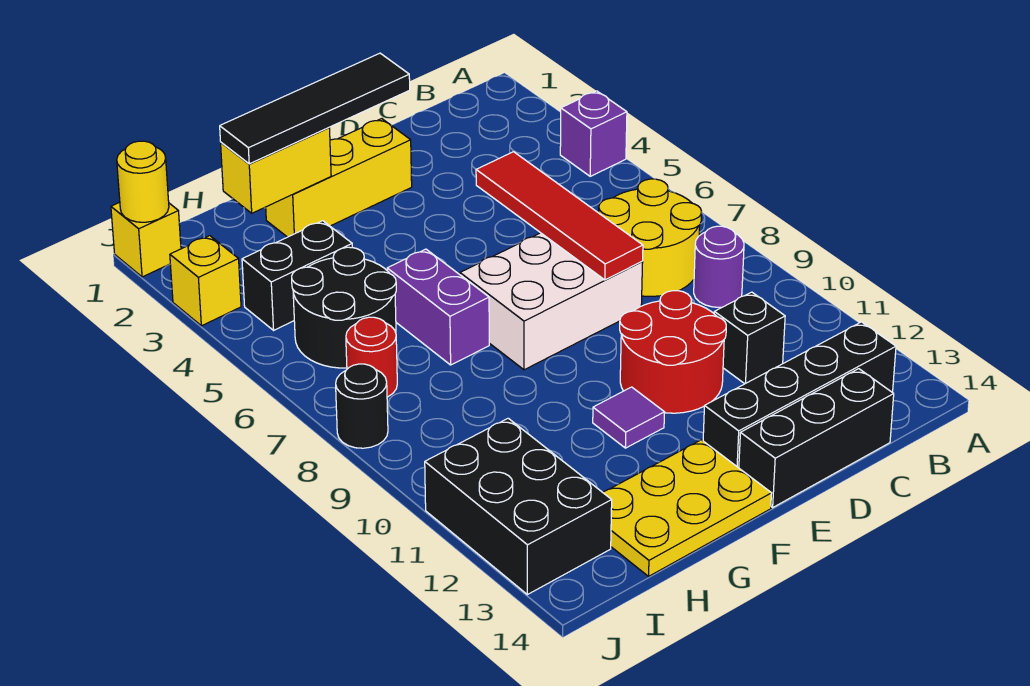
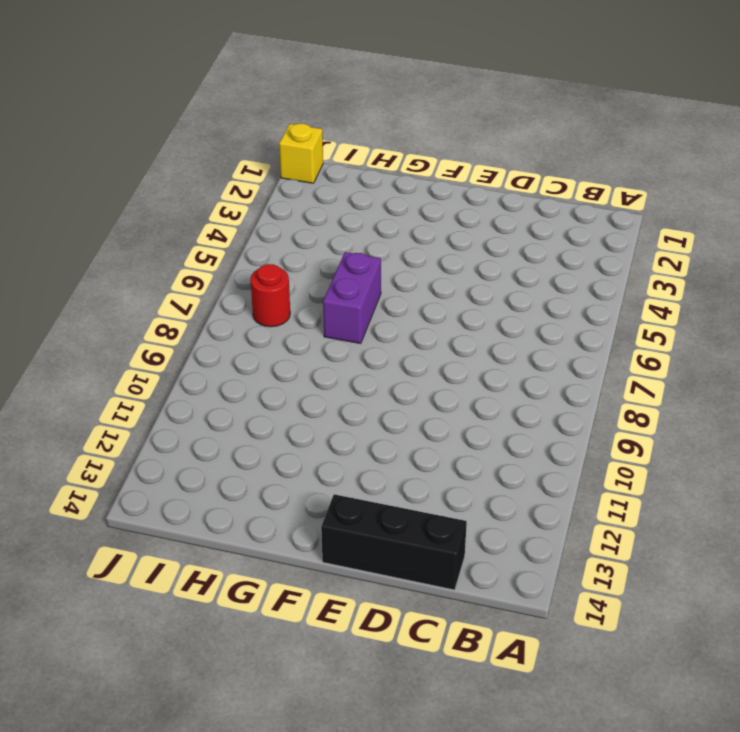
none -> purple 1x1 brick [560,91,627,176]
none -> yellow 2x2 round brick [599,179,702,296]
none -> purple 1x1 round brick [694,226,744,307]

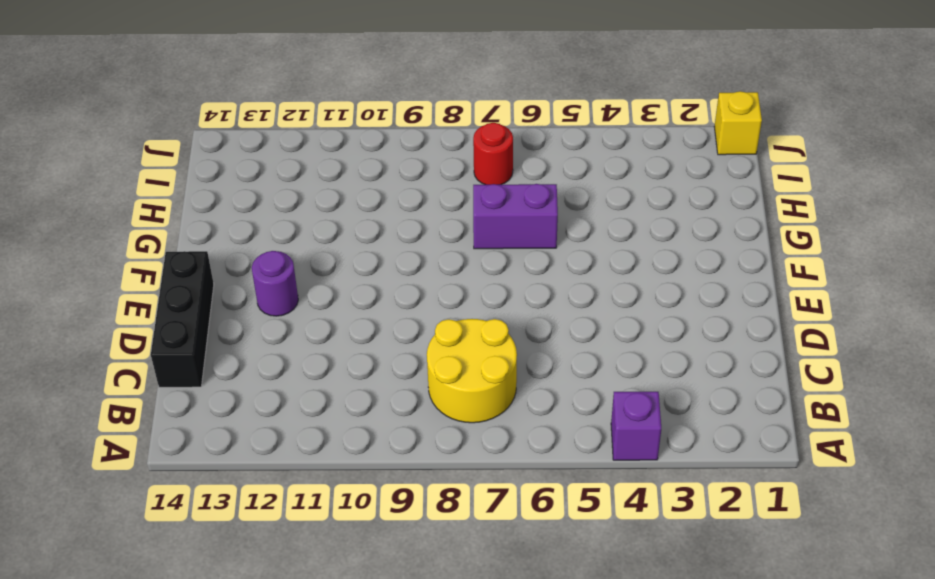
purple 1x1 round brick [252,251,298,316] -> purple 1x1 round brick moved to [694,226,744,307]
none -> black 1x4 brick [703,322,896,468]
none -> black 1x1 brick [714,292,785,384]
none -> white 2x3 brick [460,233,643,370]

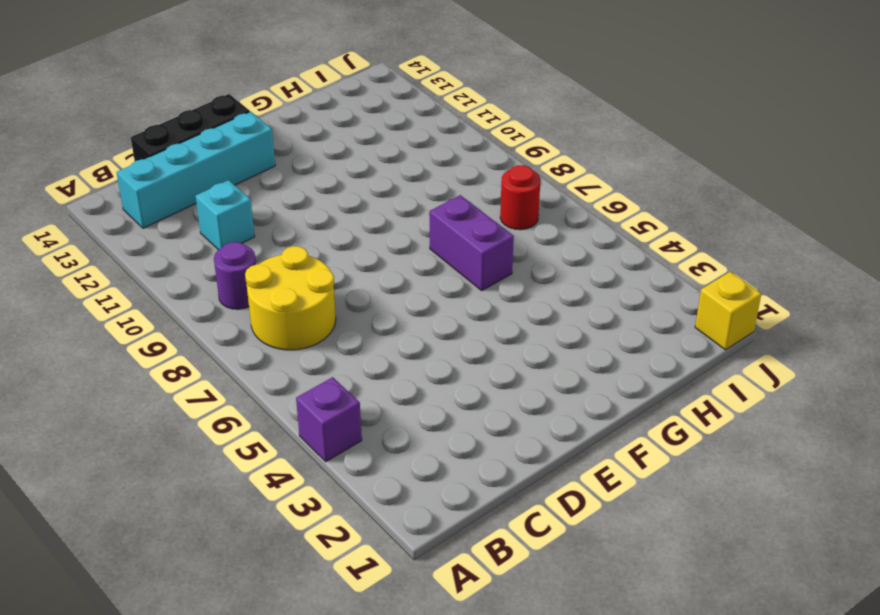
cyan 1x4 brick [116,112,275,228] -> black 1x4 brick [703,322,896,468]
cyan 1x1 brick [196,180,255,250] -> black 1x1 brick [714,292,785,384]
none -> white 2x3 brick [460,233,643,370]
none -> red 2x2 round brick [620,291,726,413]
none -> yellow 1x3 brick [266,119,412,237]

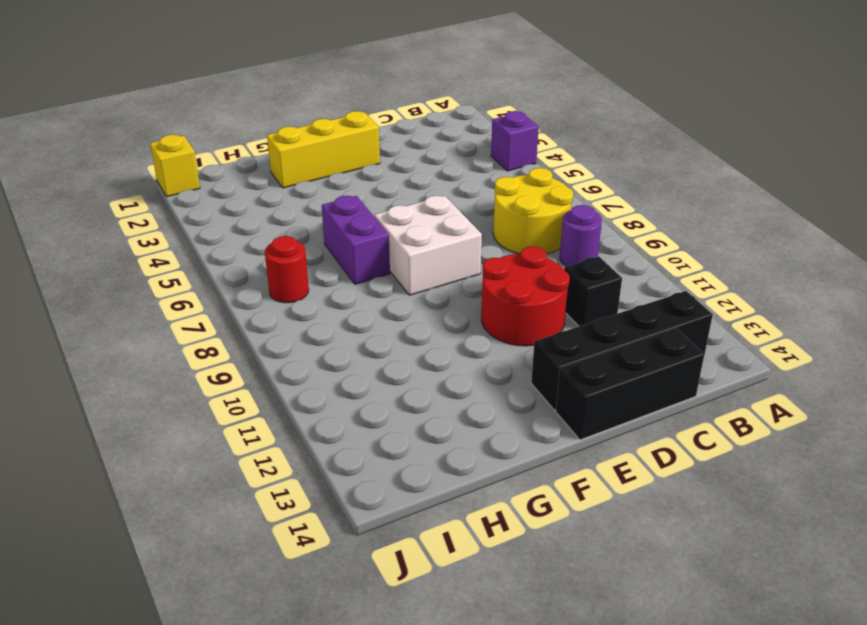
white 2x2 brick [375,196,482,295] -> white 2x3 brick [460,233,643,370]
none -> purple 1x1 tile [593,387,665,448]
none -> yellow 2x3 plate [603,440,772,576]
none -> black 1x2 brick [242,221,352,330]

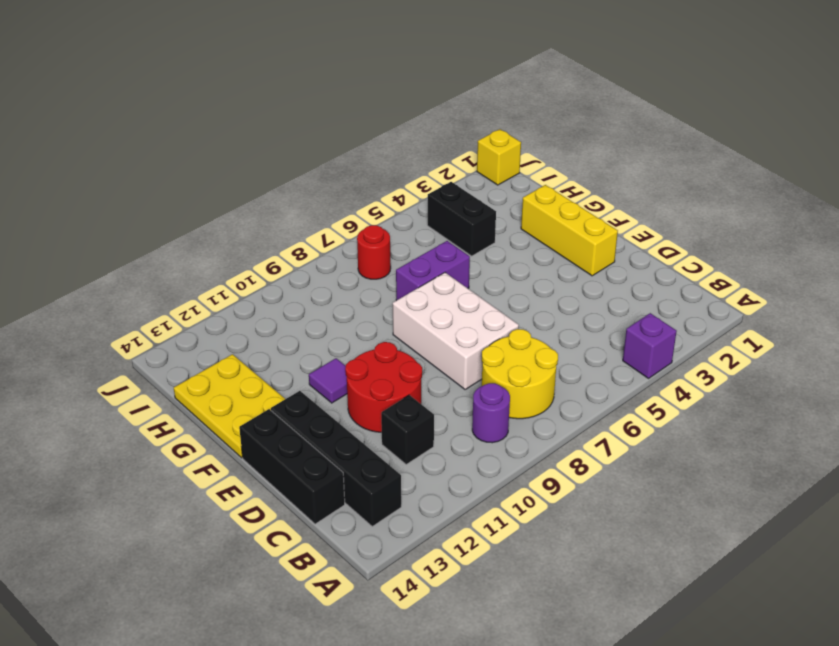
none -> black 2x2 round brick [292,247,396,368]
none -> black 2x3 brick [425,418,612,595]
none -> yellow 1x1 brick [170,236,241,326]

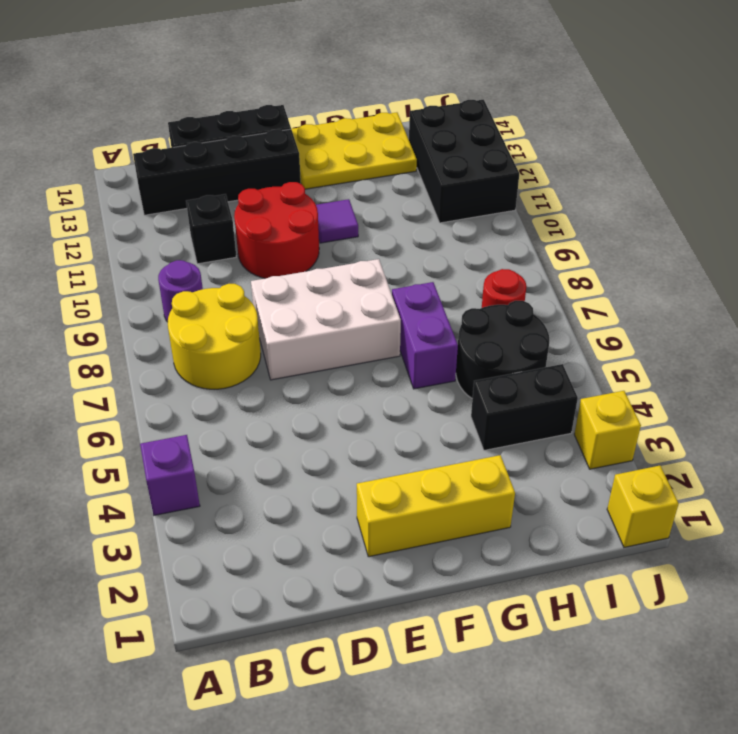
none -> black 1x1 round brick [336,364,388,448]
none -> red 1x4 tile [476,152,643,280]
none -> yellow 1x2 brick [221,128,331,213]

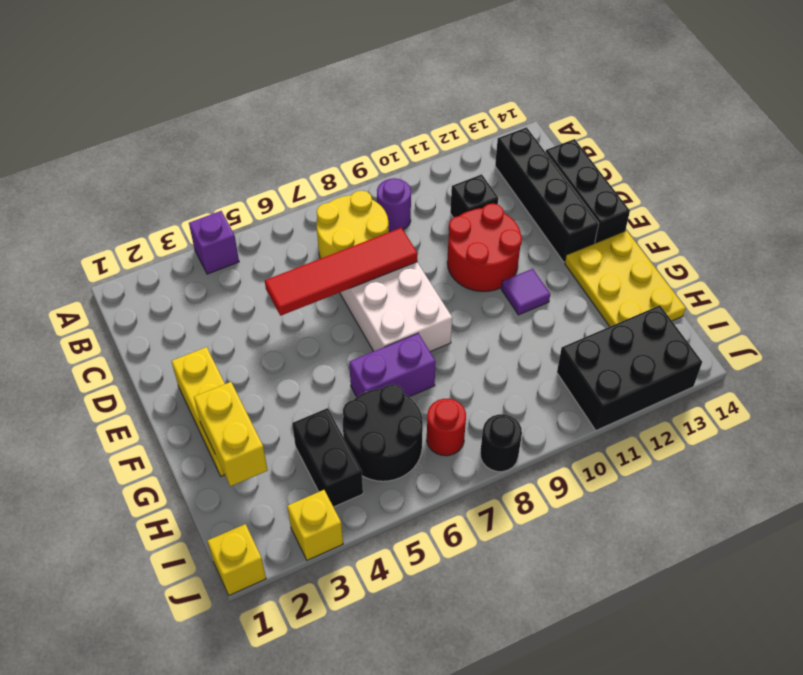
none -> yellow 1x1 round brick [117,141,169,222]
none -> black 1x4 tile [220,53,410,164]

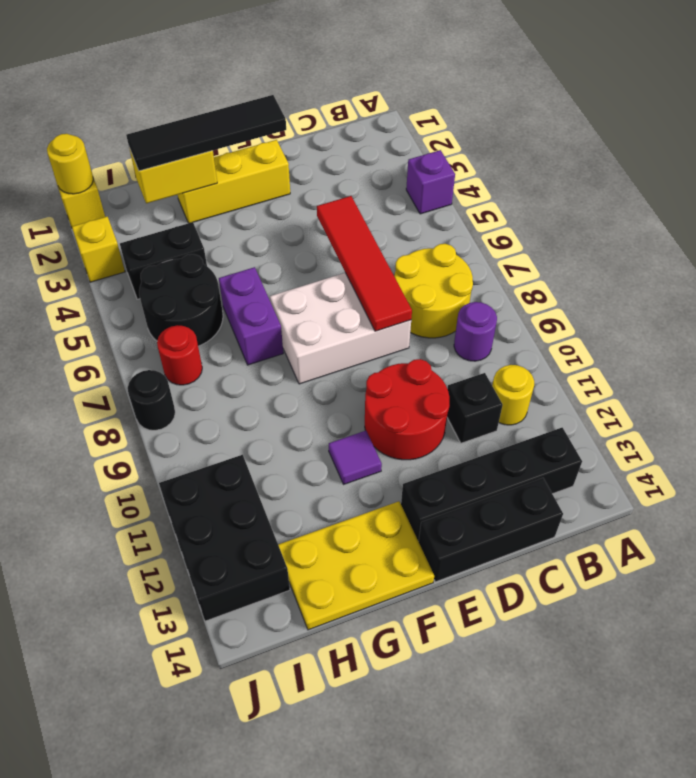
yellow 1x1 round brick [492,365,534,425] -> none

